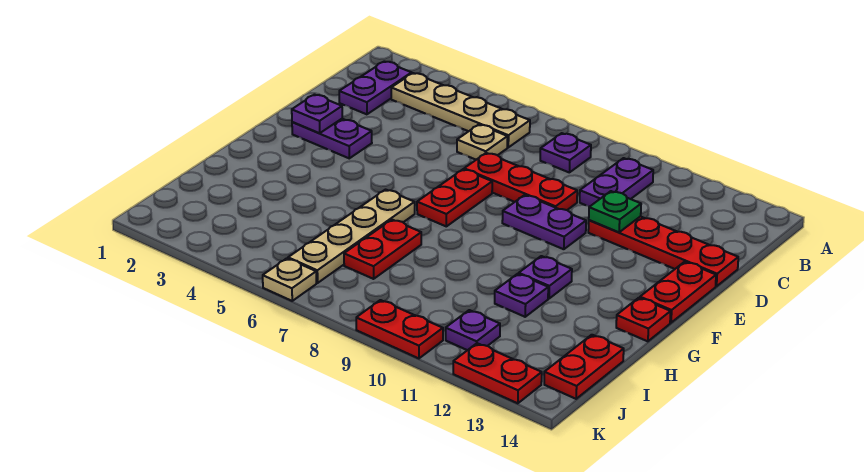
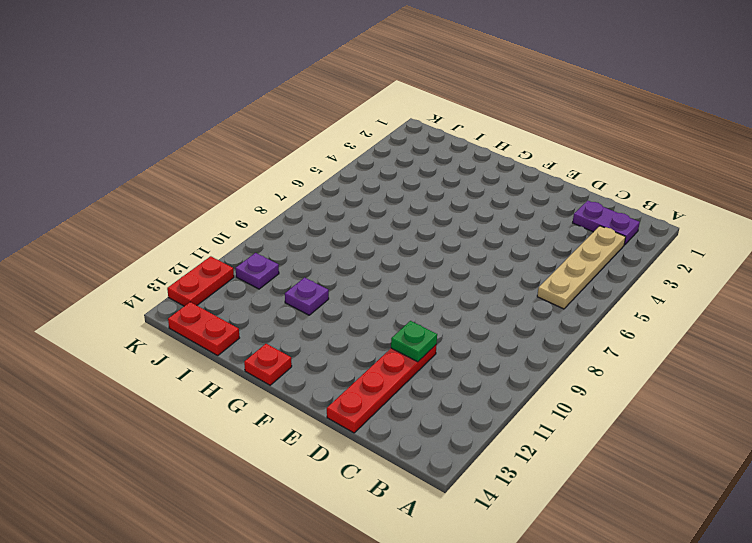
none -> purple 1x1 plate [540,133,591,172]
none -> purple 1x2 plate [580,158,653,206]
none -> tan 1x1 plate [457,125,507,160]

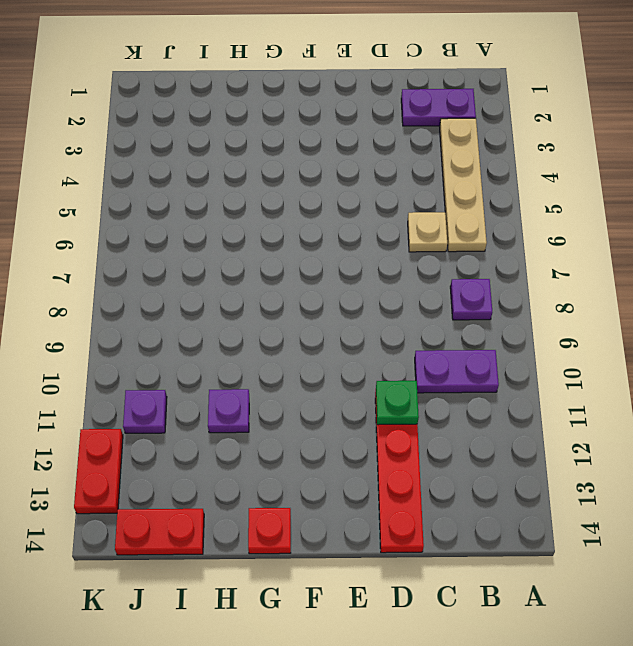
none -> red 1x3 plate [464,153,577,210]
none -> purple 1x2 plate [292,119,372,158]
none -> red 1x2 plate [417,169,492,226]

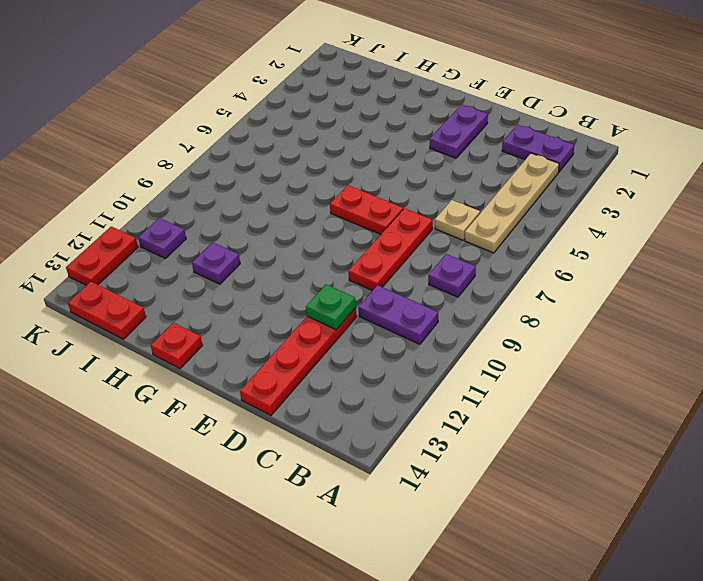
none -> purple 1x2 plate [502,195,586,249]
none -> red 1x2 plate [640,262,716,323]
none -> tan 1x4 plate [288,190,415,283]

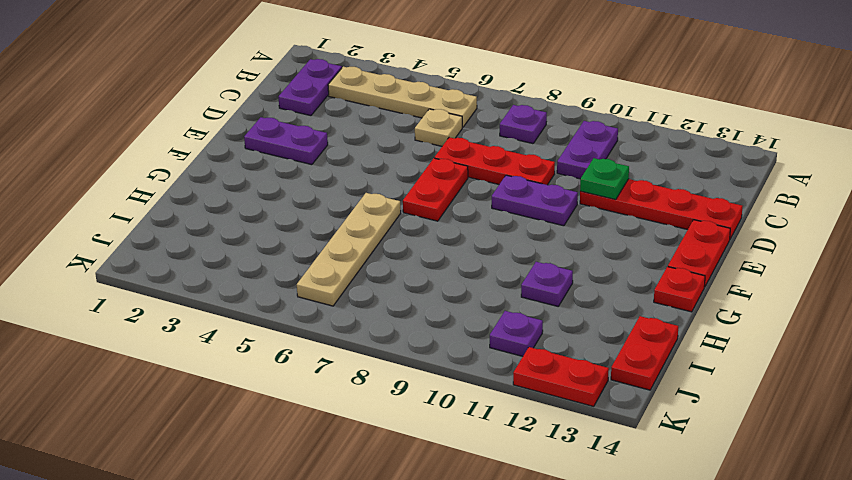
none -> purple 1x1 plate [519,256,572,299]
none -> red 1x2 plate [344,220,421,279]
none -> tan 1x1 plate [263,258,316,301]

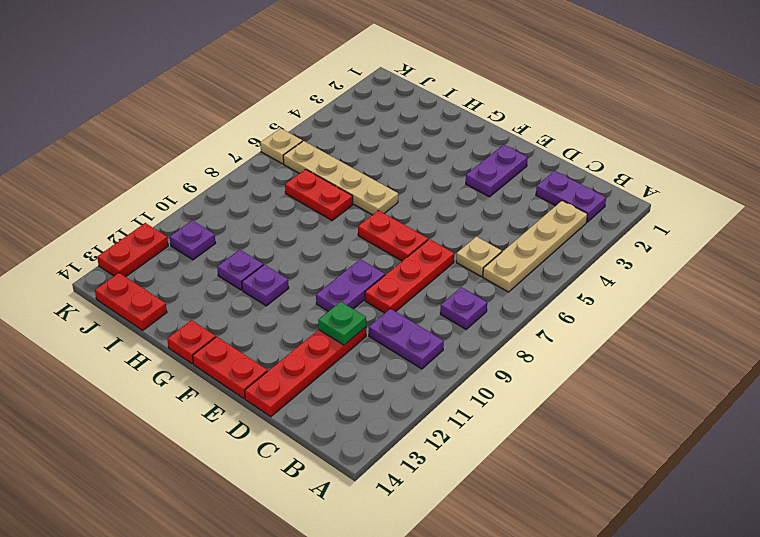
none -> red 1x2 plate [356,300,443,358]
none -> purple 1x1 plate [292,95,342,133]

